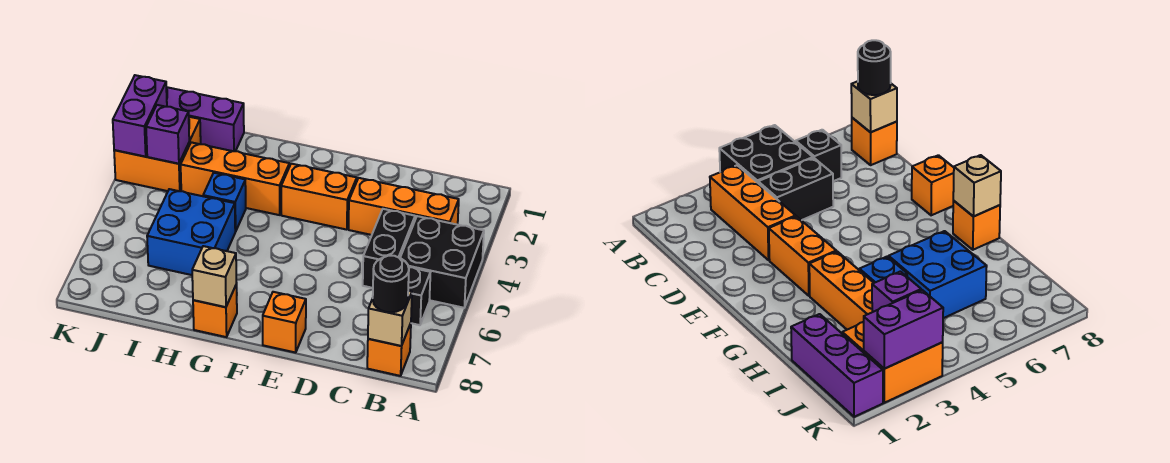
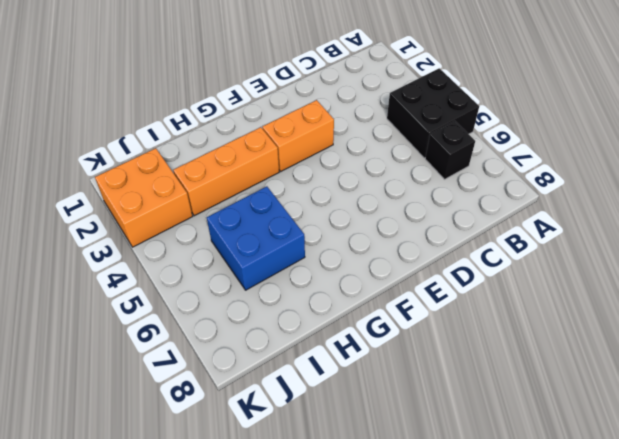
none -> orange 1x3 brick [349,178,459,235]
none -> orange 1x1 brick [367,323,411,376]
none -> black 1x2 brick [363,209,415,288]

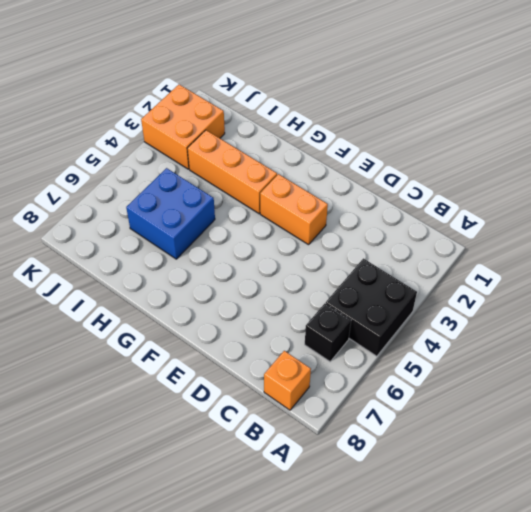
none -> orange 1x3 brick [349,178,459,235]
none -> black 1x2 brick [363,209,415,288]
none -> orange 1x1 brick [263,292,306,353]

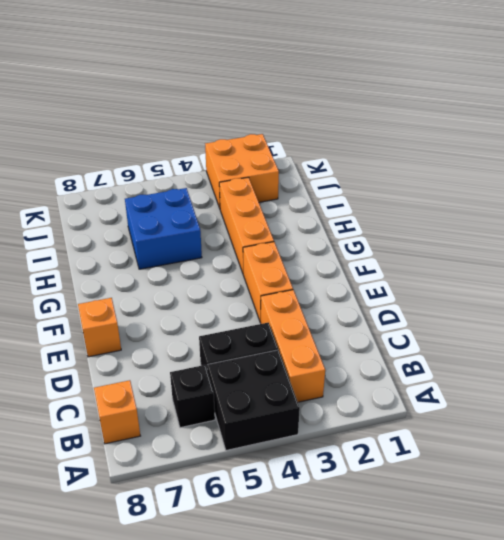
none -> orange 1x1 brick [193,284,237,337]
none -> blue 1x1 brick [203,173,246,231]
none -> purple 1x3 brick [166,87,244,151]

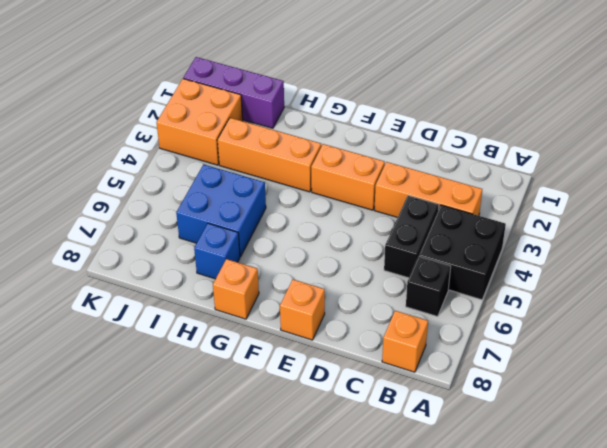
blue 1x1 brick [194,223,240,279] -> blue 1x1 brick moved to [203,173,246,231]
none -> tan 1x1 brick [368,291,412,346]
none -> tan 1x1 brick [192,246,237,307]
none -> purple 1x1 brick [146,105,189,164]

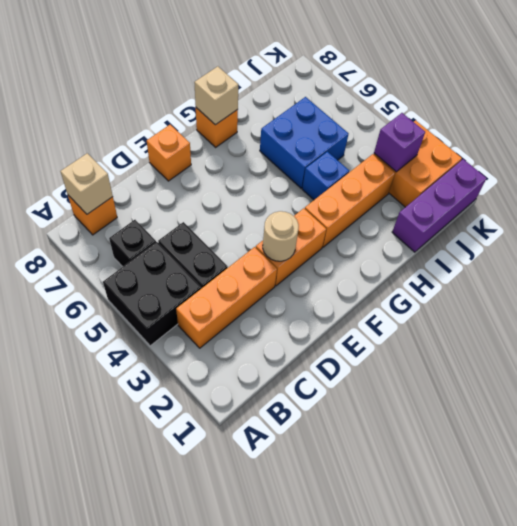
tan 1x1 round brick [263,211,299,261] -> none
none -> purple 1x2 brick [113,75,167,157]
none -> black 1x1 round brick [373,256,409,312]

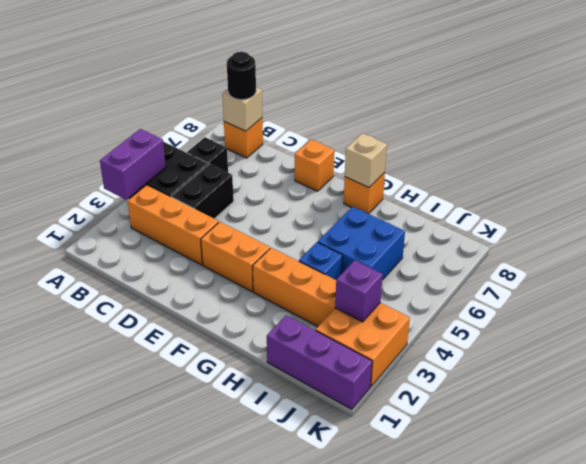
purple 1x2 brick [100,129,166,200] -> purple 1x2 brick moved to [113,75,167,157]

